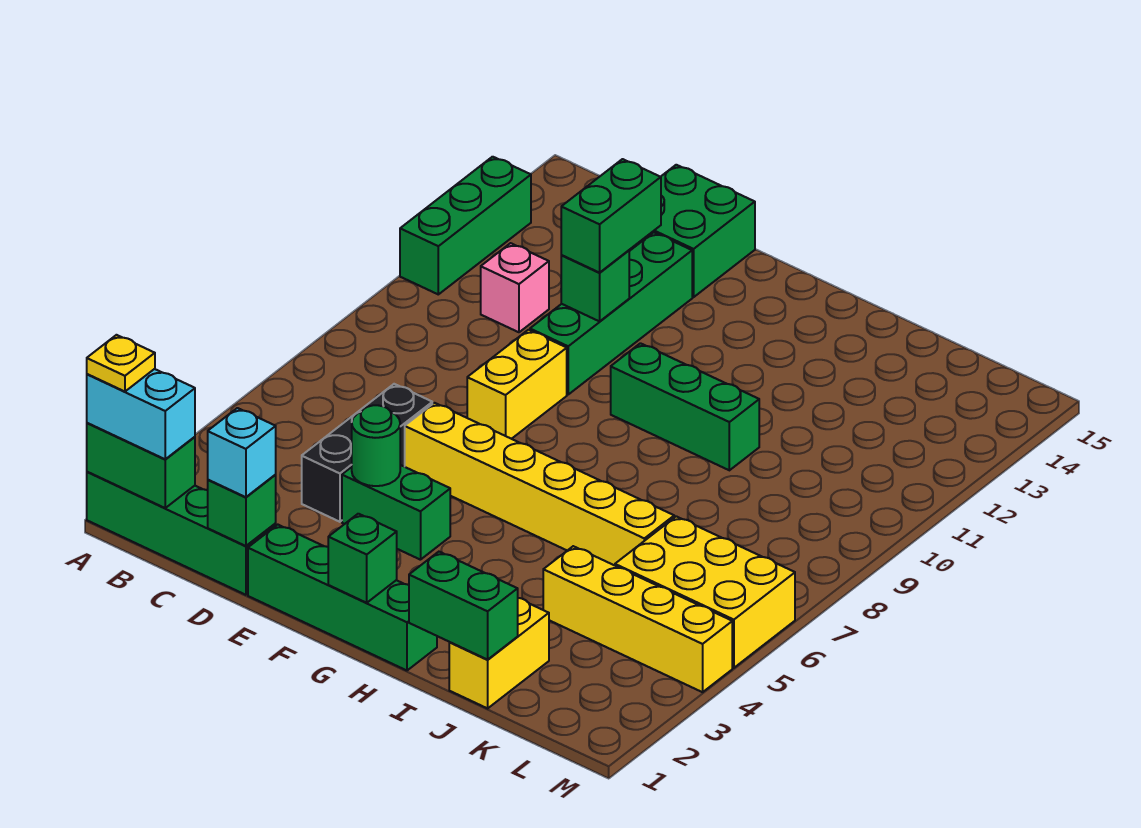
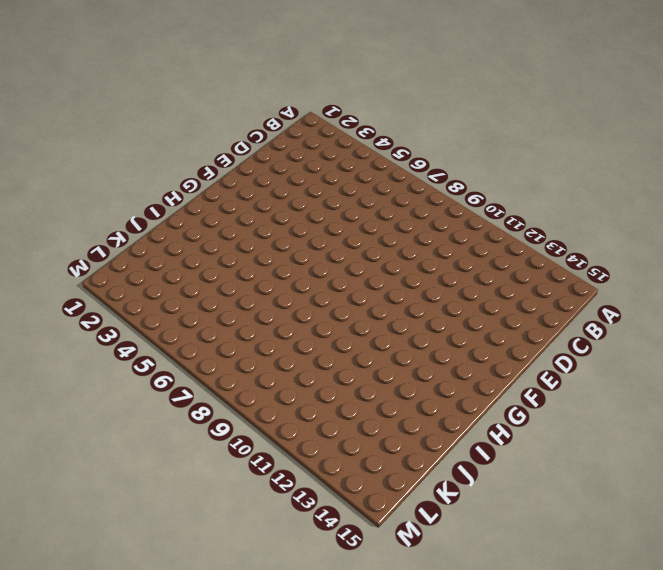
none -> green 1x4 brick [87,472,276,595]
none -> green 1x3 brick [400,157,531,294]
none -> pink 1x1 brick [481,243,549,332]

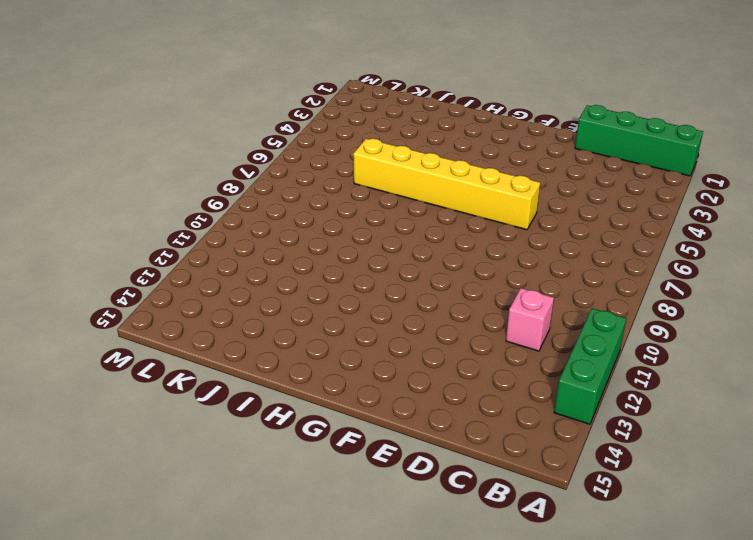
none -> black 1x3 brick [302,384,432,522]
none -> green 2x2 brick [629,165,755,297]
none -> green 1x4 brick [248,525,437,670]

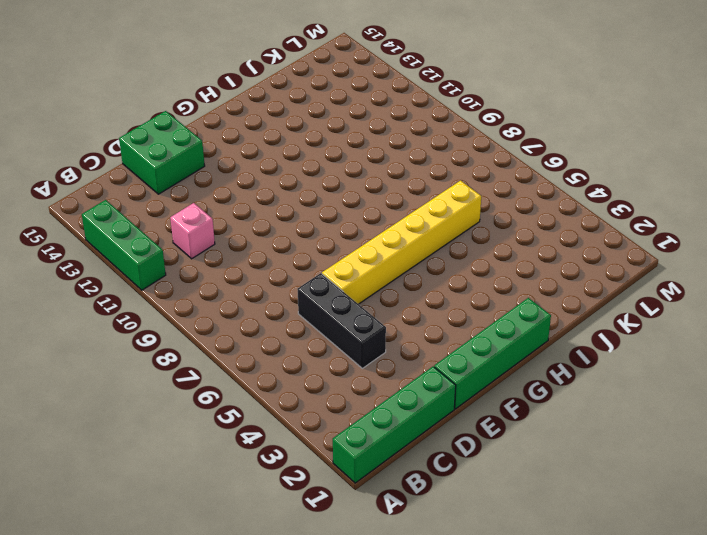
none -> green 1x2 brick [342,465,450,560]
none -> yellow 1x2 brick [467,330,567,439]
none -> green 1x4 brick [530,232,692,394]

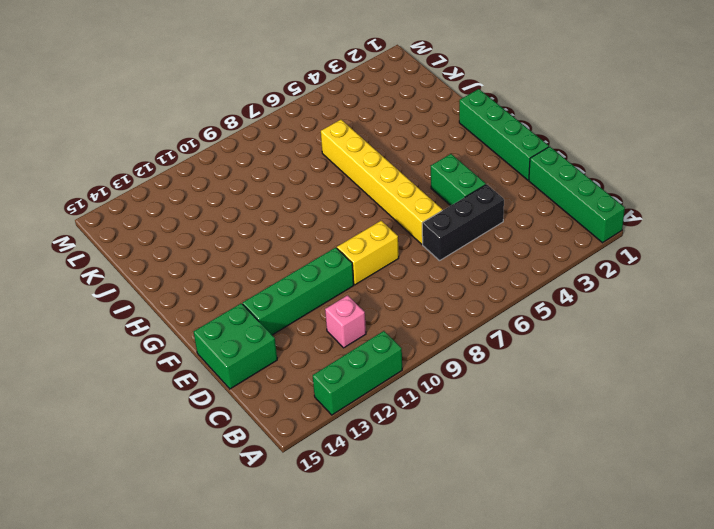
none -> green 1x3 brick [611,343,759,470]
none -> yellow 1x2 brick [449,598,549,708]
none -> yellow 1x4 brick [543,546,732,692]

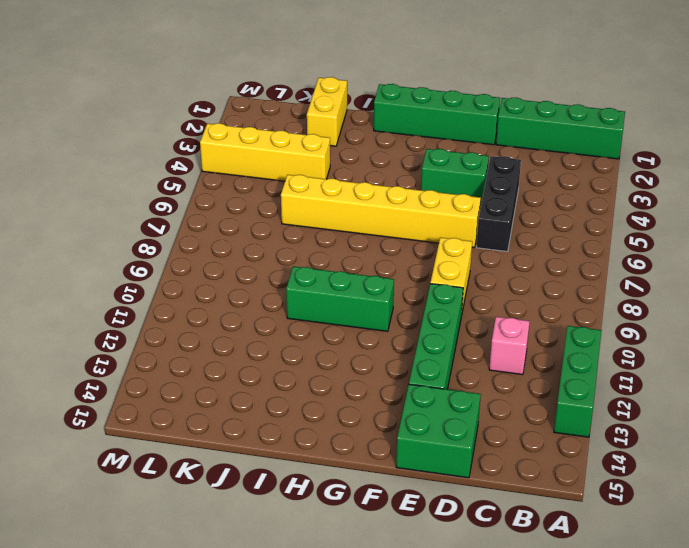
none -> yellow 2x3 brick [615,516,795,668]
none -> green 1x2 brick [87,423,195,508]
none -> green 1x1 brick [208,475,276,546]

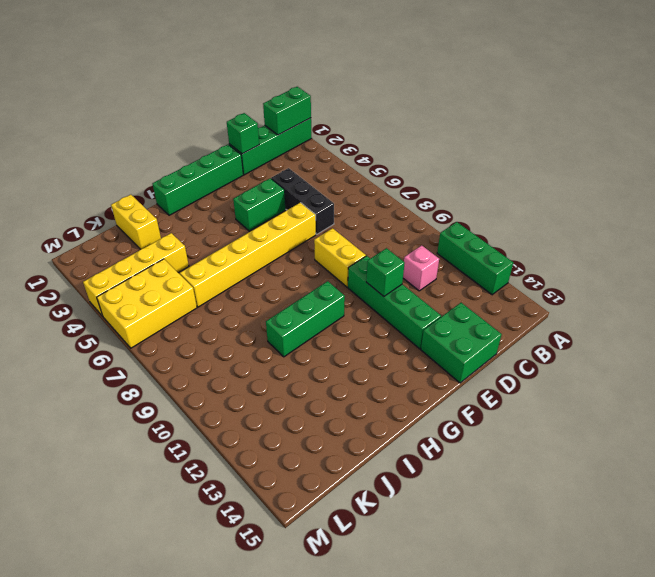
none -> green 1x1 round brick [352,405,400,486]
none -> green 1x1 brick [328,514,397,603]
none -> green 1x2 brick [409,552,518,660]

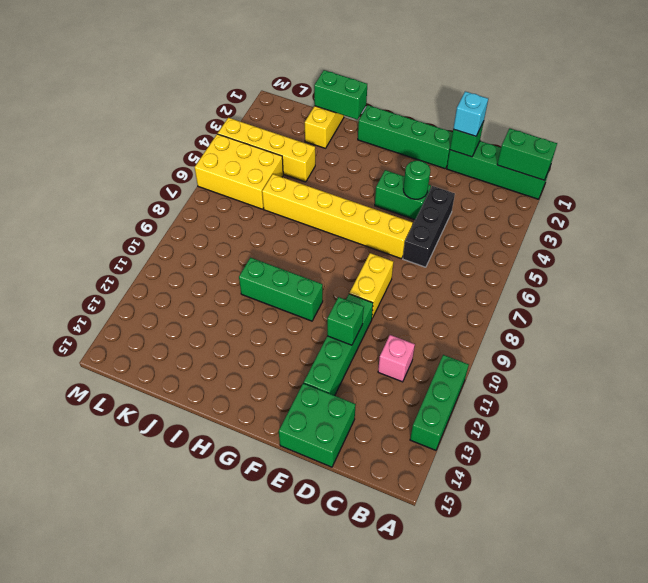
none -> green 1x1 brick [328,514,397,603]
none -> cyan 1x2 brick [87,369,195,459]
none -> green 1x2 brick [561,159,661,273]

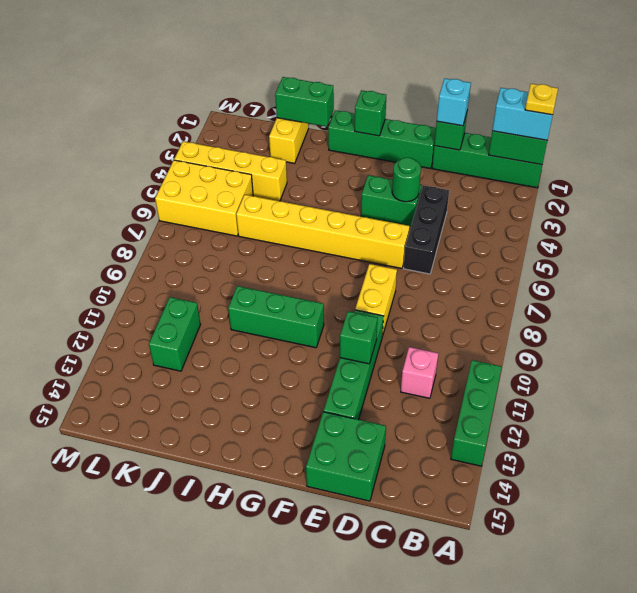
green 1x2 brick [149,297,201,371] -> green 1x2 brick moved to [561,159,661,273]

